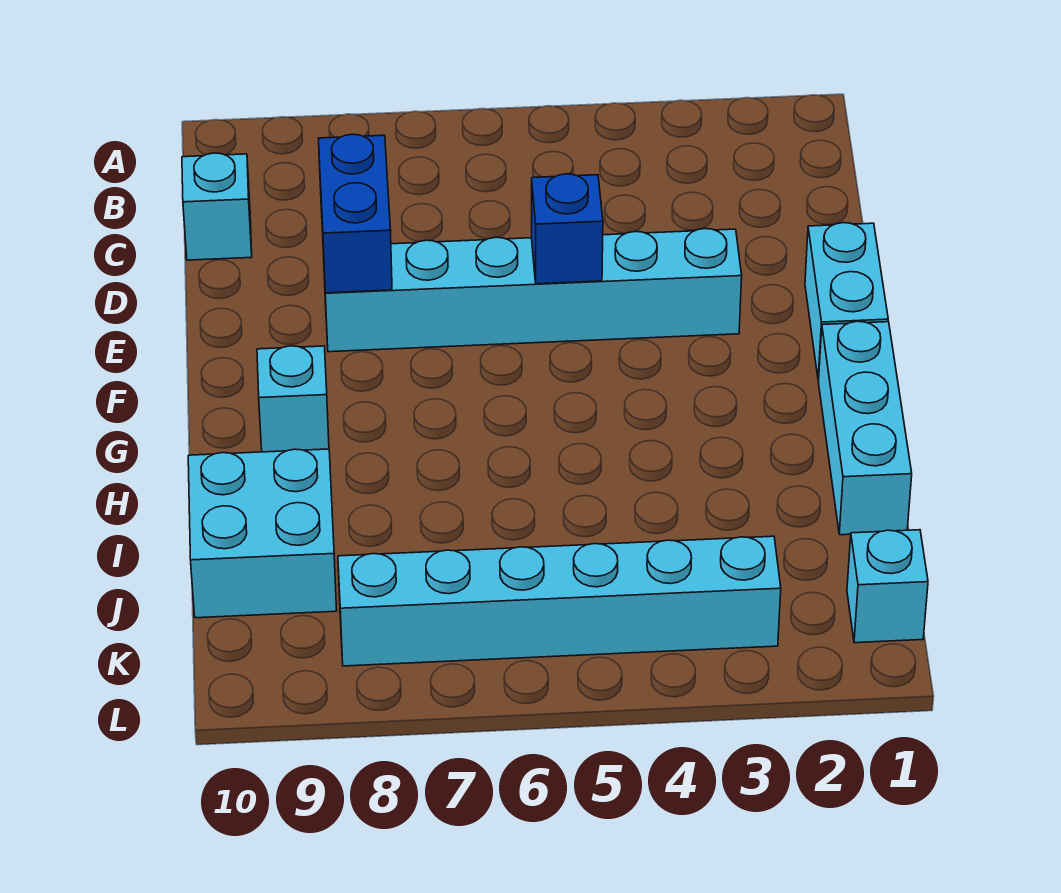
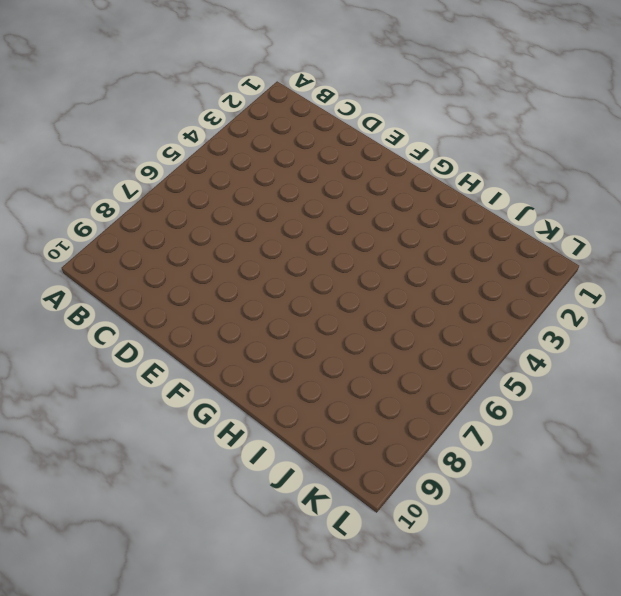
none -> cyan 1x1 brick [182,153,252,260]
none -> cyan 1x2 brick [805,223,888,380]

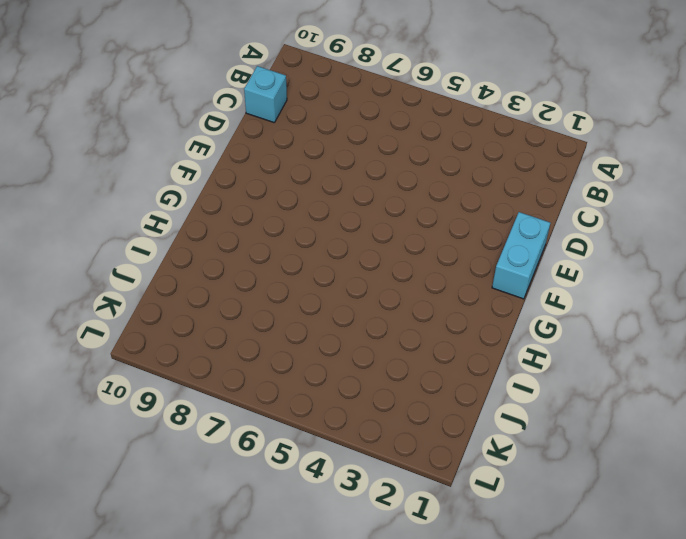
none -> cyan 1x6 brick [324,229,742,352]
none -> cyan 1x3 brick [818,321,912,535]

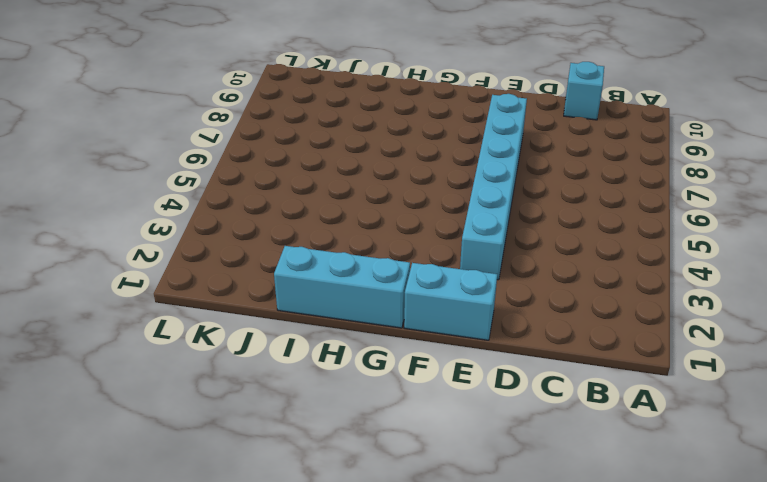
none -> cyan 1x1 brick [257,346,329,452]
none -> cyan 2x2 brick [188,449,337,618]

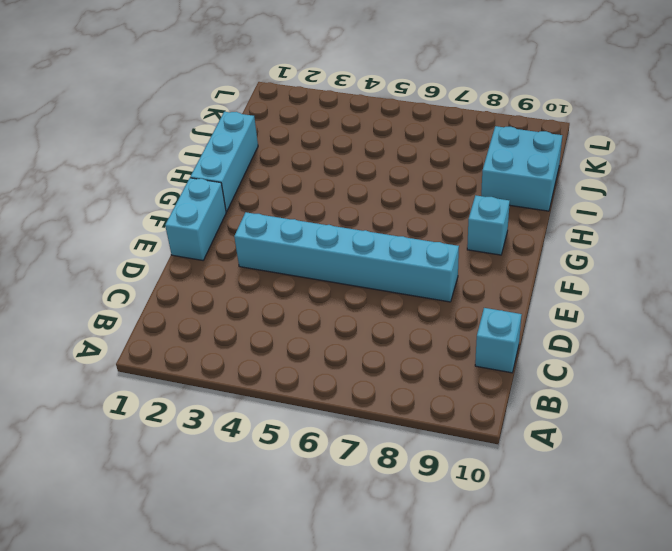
none -> cyan 1x1 brick [847,530,928,643]
none -> cyan 1x6 brick [338,536,781,666]

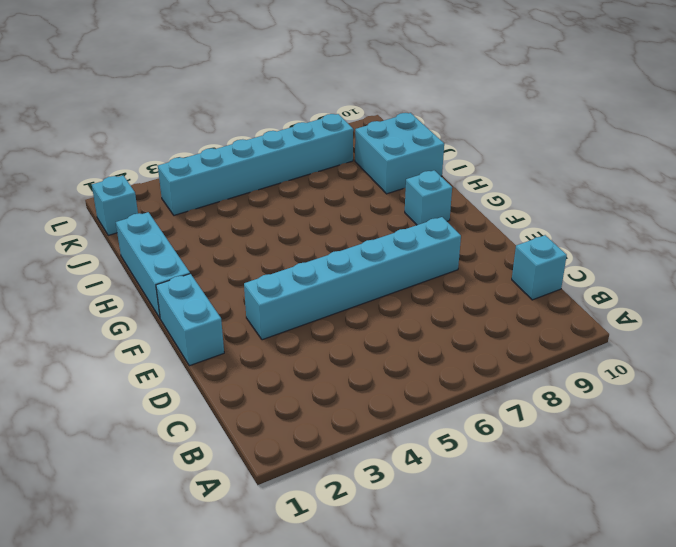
none -> blue 1x2 brick [318,134,392,293]
none -> blue 1x1 brick [532,174,603,284]

